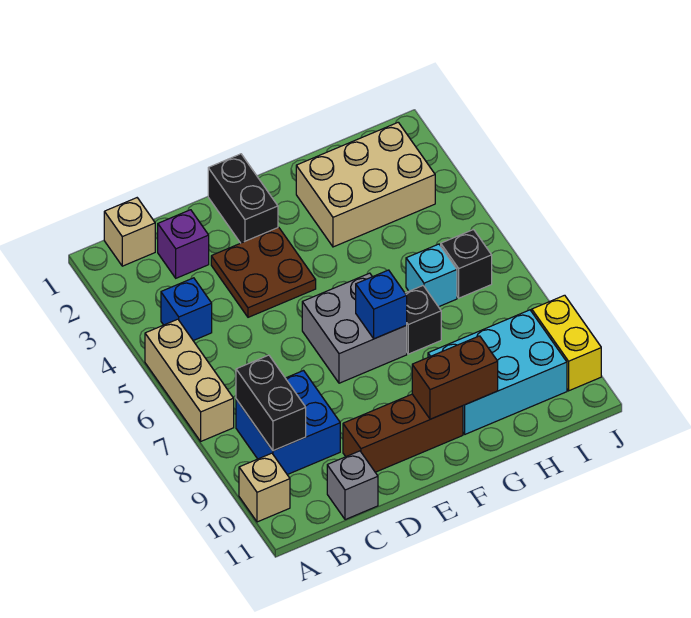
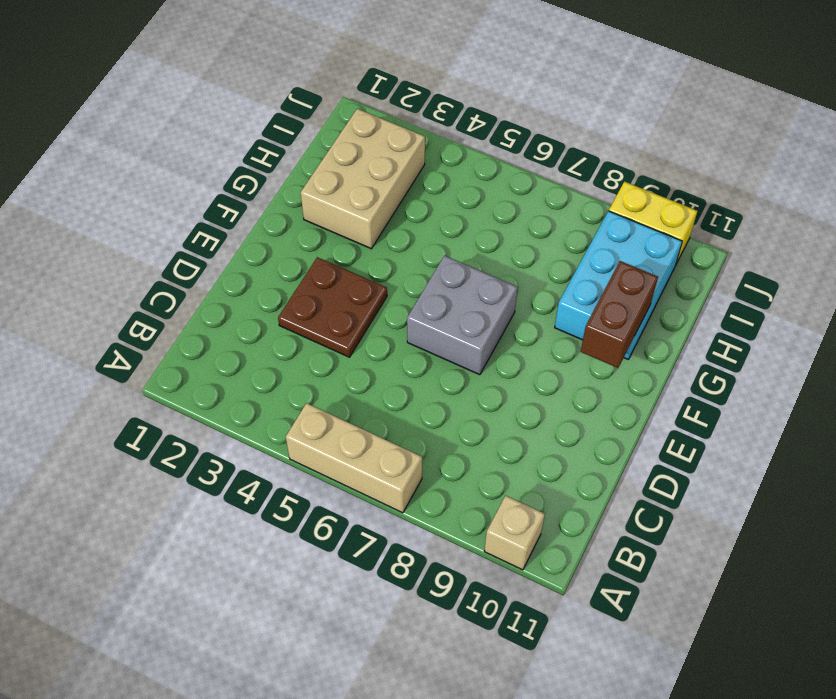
none -> tan 1x1 brick [104,198,155,266]
none -> blue 1x1 brick [161,278,212,341]
none -> blue 2x2 brick [236,371,340,475]

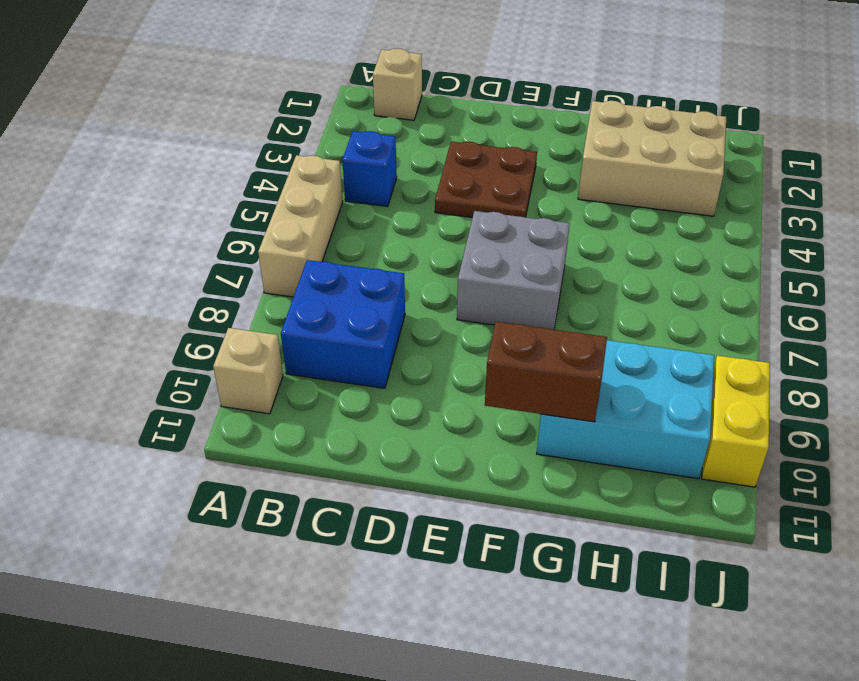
none -> purple 1x1 brick [158,210,209,278]
none -> grey 1x1 brick [327,451,378,520]
none -> brown 1x3 brick [343,394,463,472]

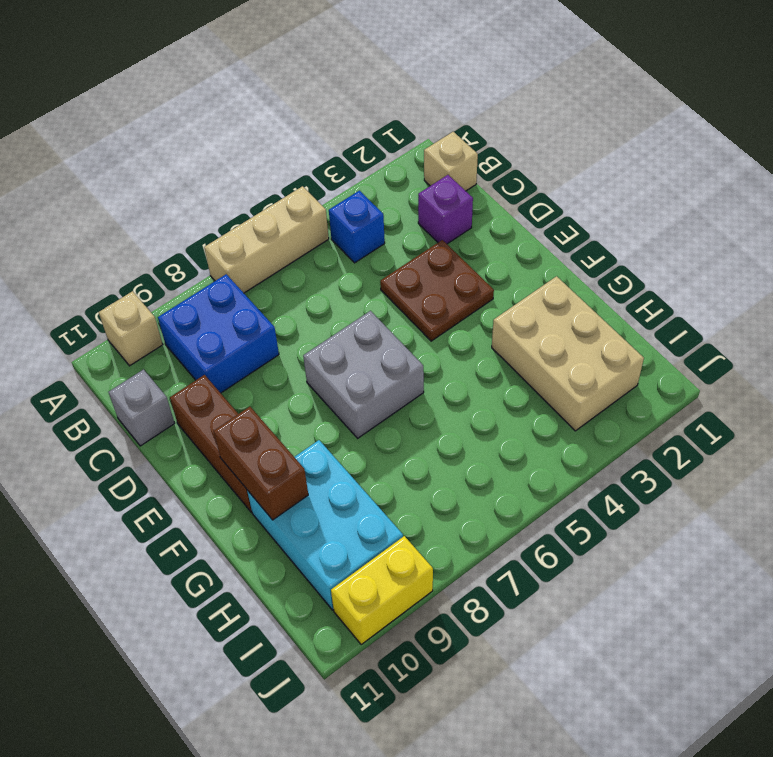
none -> black 1x2 brick [208,154,278,243]
none -> black 1x1 brick [405,286,441,354]
none -> cyan 1x1 brick [406,244,457,307]

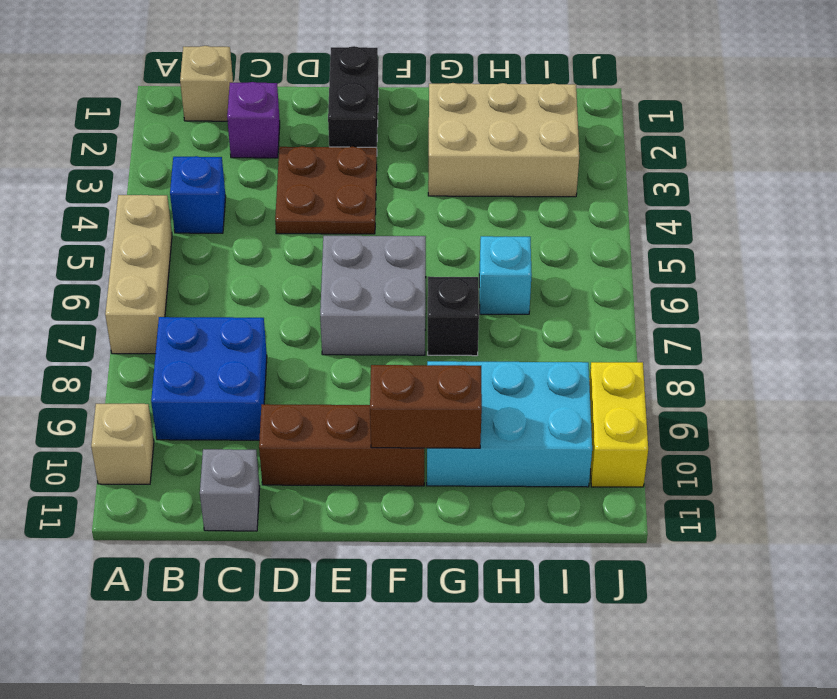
none -> black 1x1 brick [441,230,492,298]
none -> black 1x2 brick [236,355,306,451]
none -> blue 1x1 brick [356,270,407,339]

